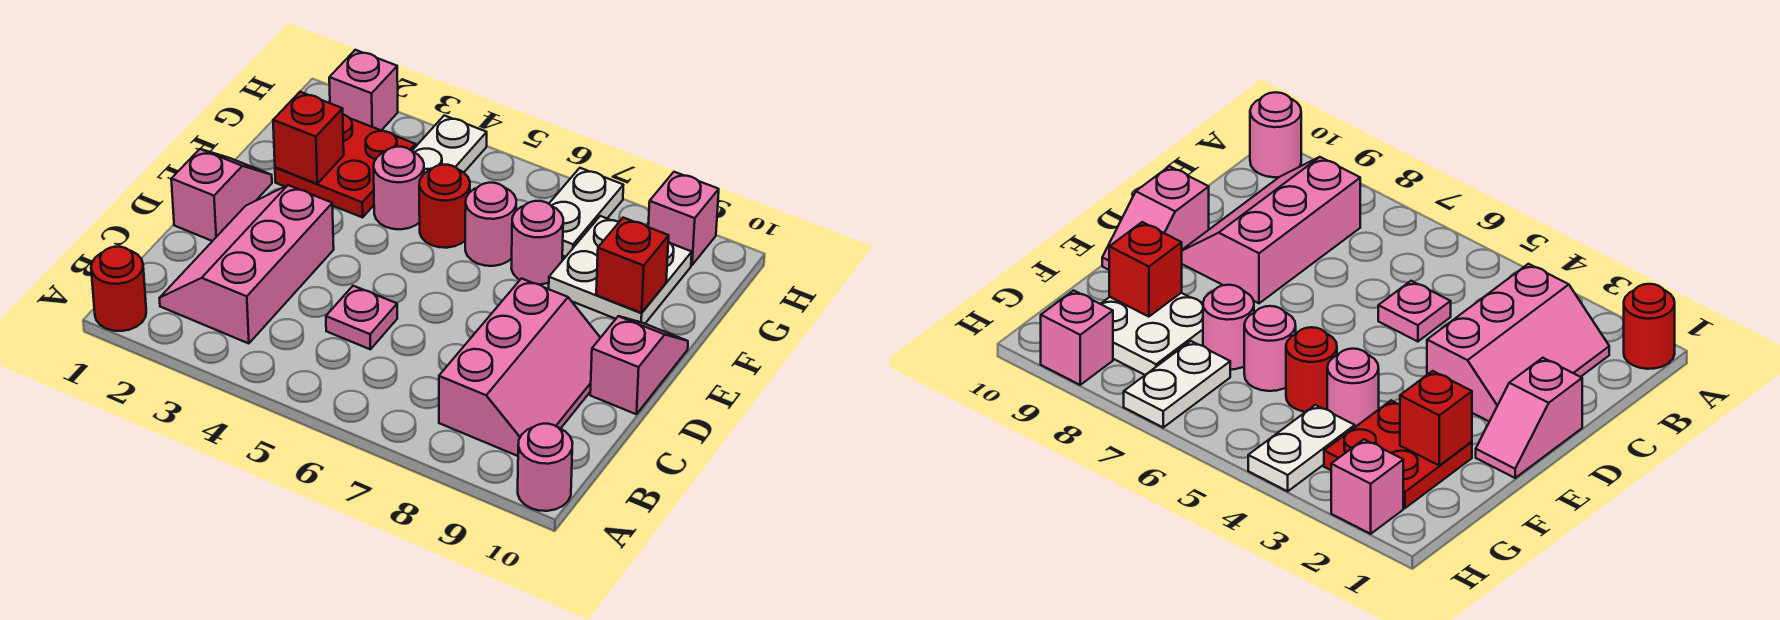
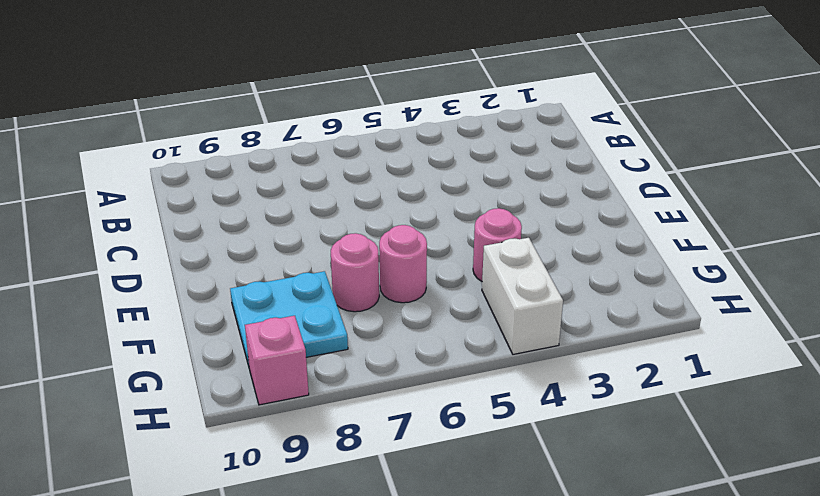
cyan 2x2 plate [230,271,348,366] -> white 2x2 plate [549,216,692,324]
white 1x2 brick [482,238,563,354] -> white 1x2 plate [412,116,487,174]
none -> red 1x1 round brick [91,247,146,331]
none -> pink 1x1 round brick [518,424,573,511]
none -> pink 2x3 slope [159,185,334,344]

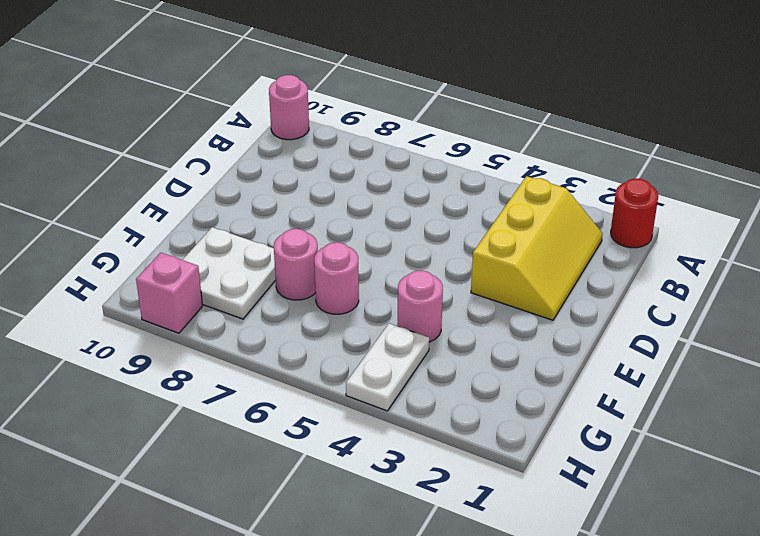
yellow 2x3 slope [471,176,603,320] -> pink 2x3 slope [159,185,334,344]
none -> pink 2x3 slope [439,279,600,456]
none -> pink 1x1 plate [326,286,397,349]
none -> pink 1x2 slope [171,149,272,241]

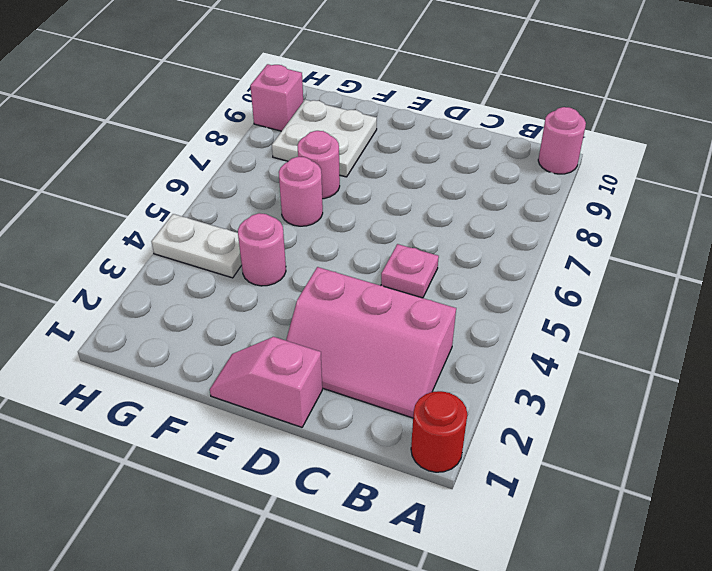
none -> pink 2x3 slope [439,279,600,456]
none -> pink 1x2 slope [590,316,688,414]
none -> red 2x2 plate [275,115,415,217]

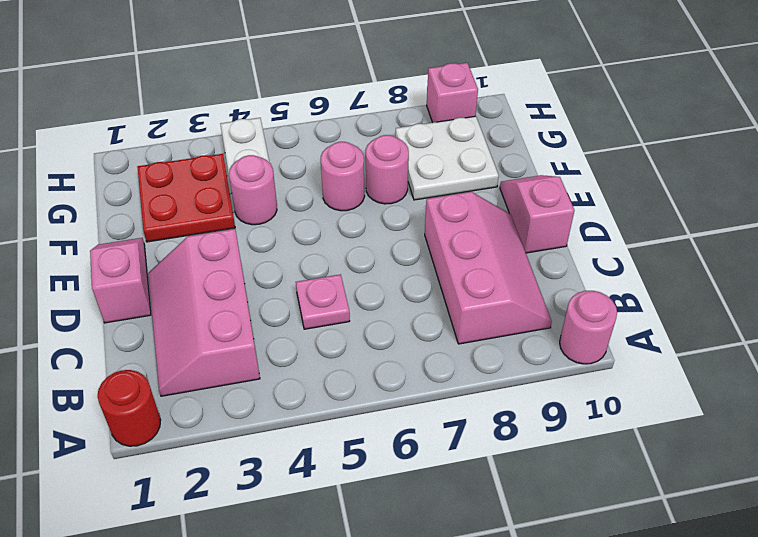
none -> red 1x1 round brick [419,165,470,248]
none -> white 1x2 plate [549,168,623,257]
none -> pink 1x1 brick [329,50,398,130]

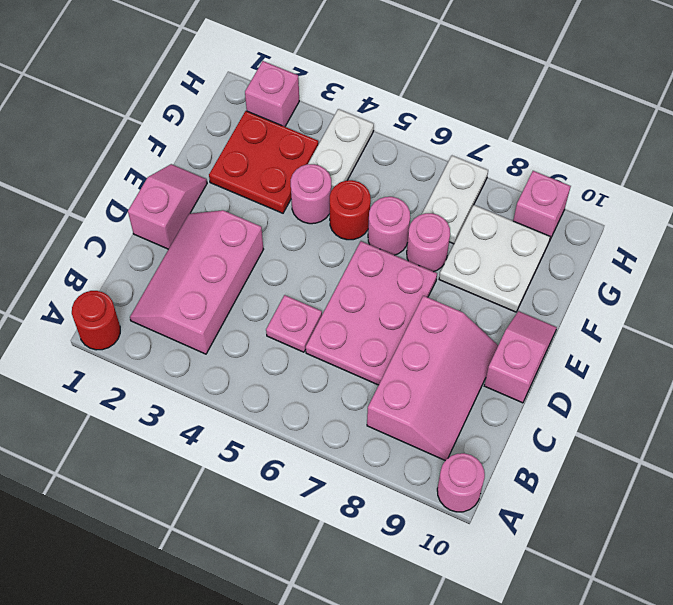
pink 2x3 plate [306,241,437,385] -> none
none -> red 1x1 brick [273,92,344,184]
none -> red 1x1 brick [596,218,669,313]

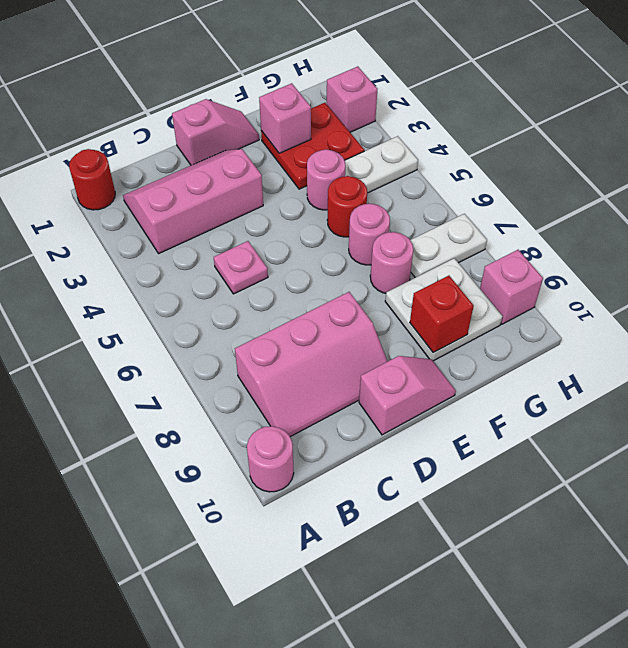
pink 1x1 brick [259,83,311,153] -> red 1x1 brick [273,92,344,184]

